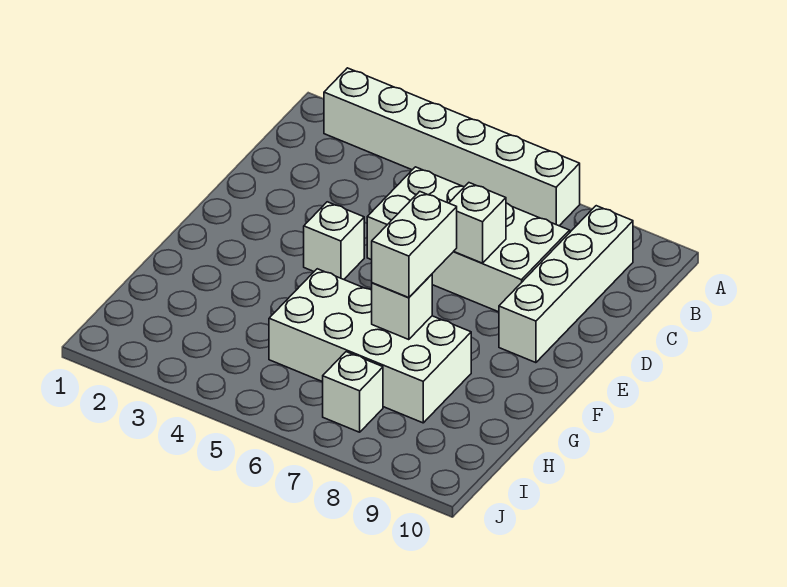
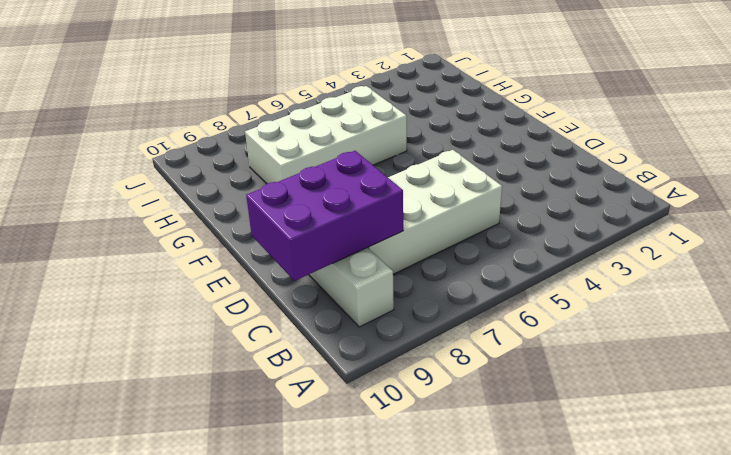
purple 2x3 brick [246,151,403,281] -> none
none -> white 1x6 brick [324,68,580,226]
none -> white 1x1 brick [304,202,364,279]

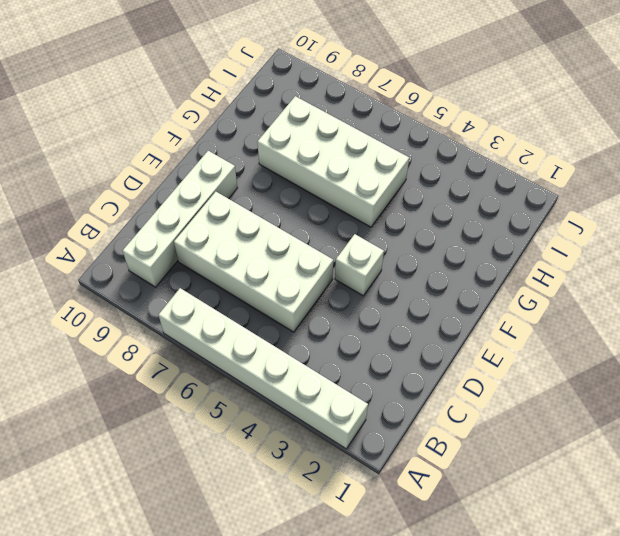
none -> white 1x1 brick [323,352,383,432]
none -> white 1x1 brick [449,183,506,263]

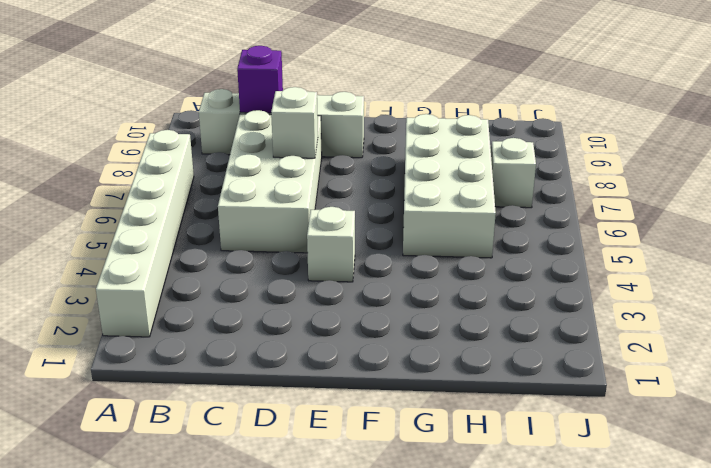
purple 1x1 brick [237,46,283,113] -> none
none -> white 1x1 brick [372,274,432,340]
none -> white 1x2 brick [372,191,457,298]

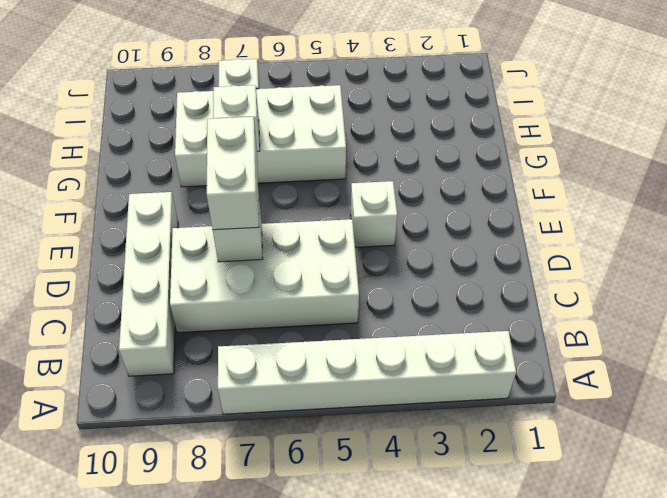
white 1x2 brick [207,117,259,230] -> white 1x2 brick moved to [372,191,457,298]

